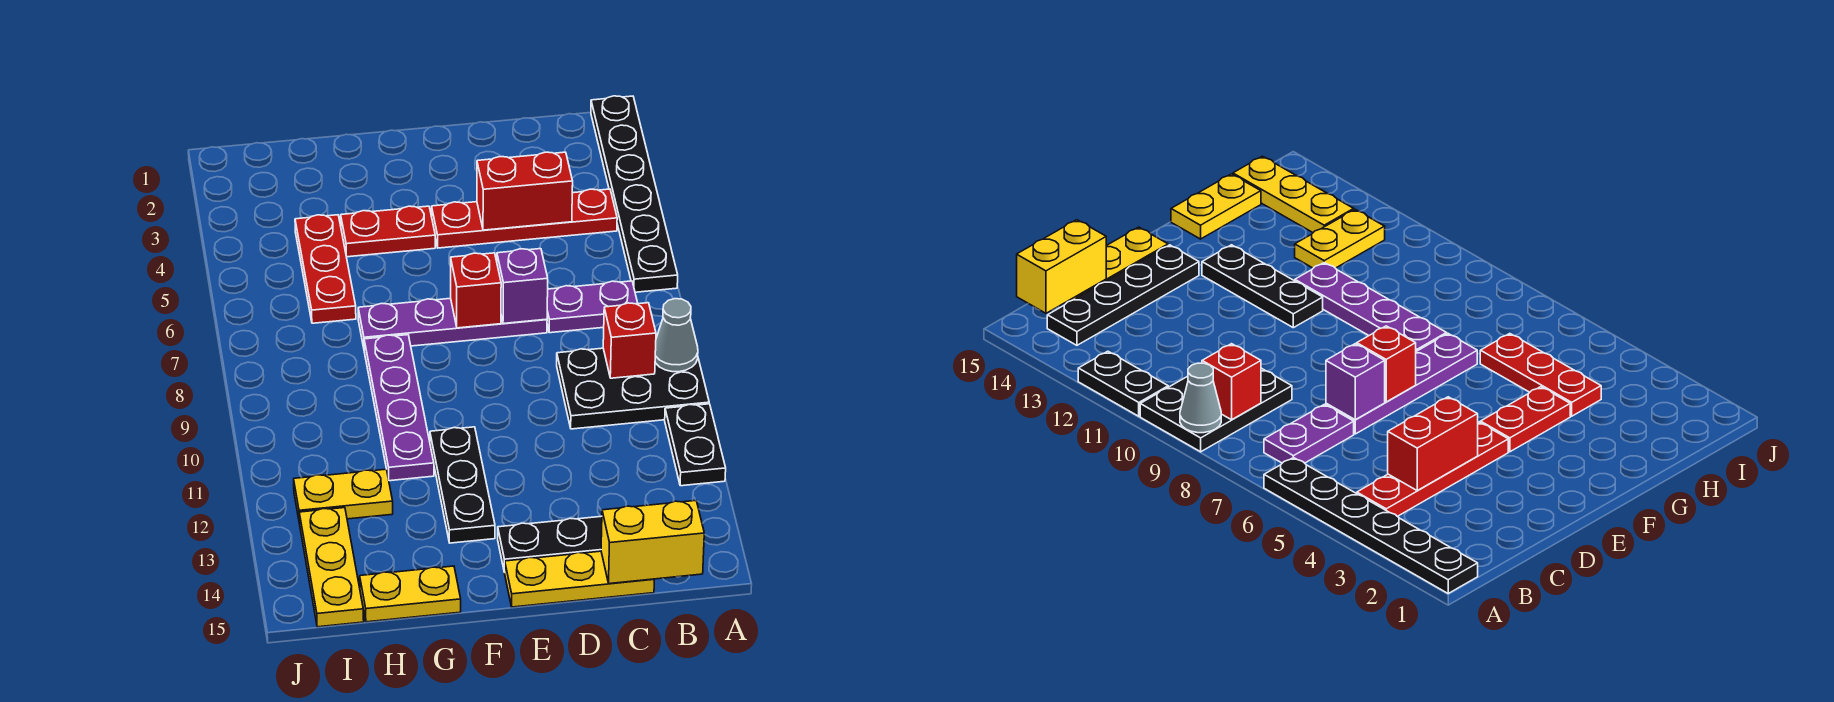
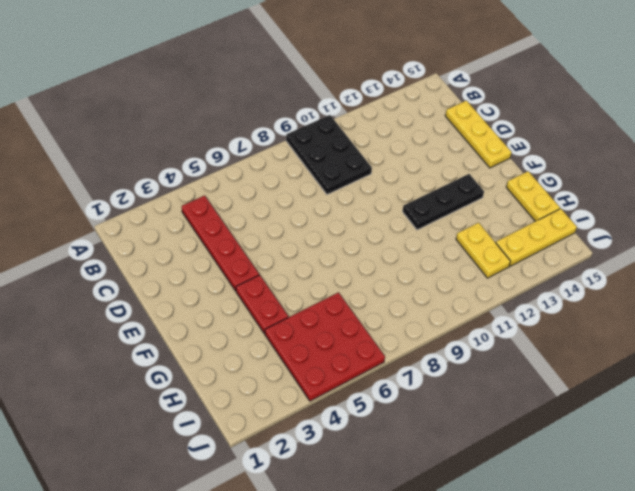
red 3x3 plate [265,293,385,401] -> red 1x3 plate [295,215,356,323]
none -> black 1x6 plate [591,96,678,292]
none -> black 1x2 plate [665,404,726,486]
none -> purple 1x2 plate [547,281,638,333]

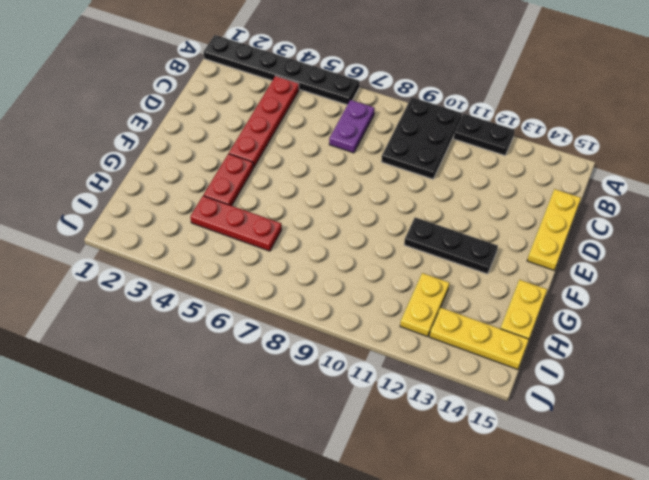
none -> black 1x4 plate [498,516,602,572]
none -> purple 1x4 plate [358,298,547,347]
none -> purple 1x4 plate [364,335,434,481]

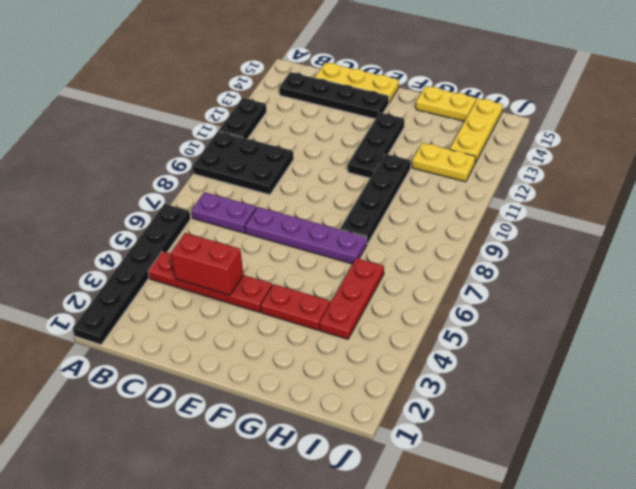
black 1x4 plate [340,154,411,244] -> purple 1x4 plate [364,335,434,481]
none -> grey 1x1 cone [655,299,698,372]
none -> red 1x1 brick [603,303,656,378]
none -> yellow 1x2 brick [601,501,704,584]

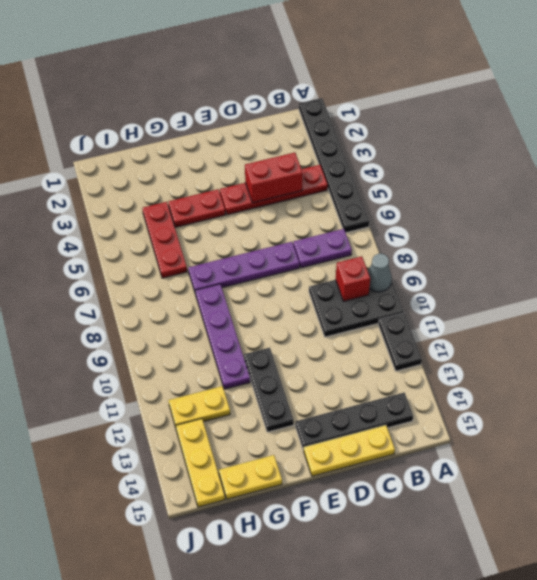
none -> yellow 1x2 brick [601,501,704,584]
none -> purple 1x1 brick [497,249,548,324]
none -> red 1x1 brick [451,253,501,328]

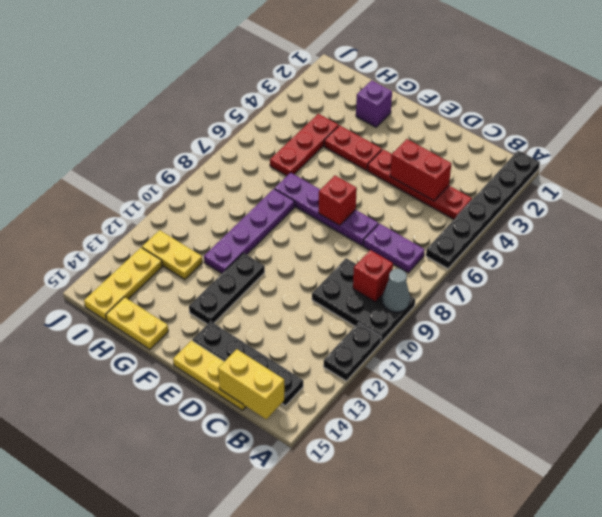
purple 1x1 brick [356,80,392,127] -> purple 1x1 brick moved to [497,249,548,324]

